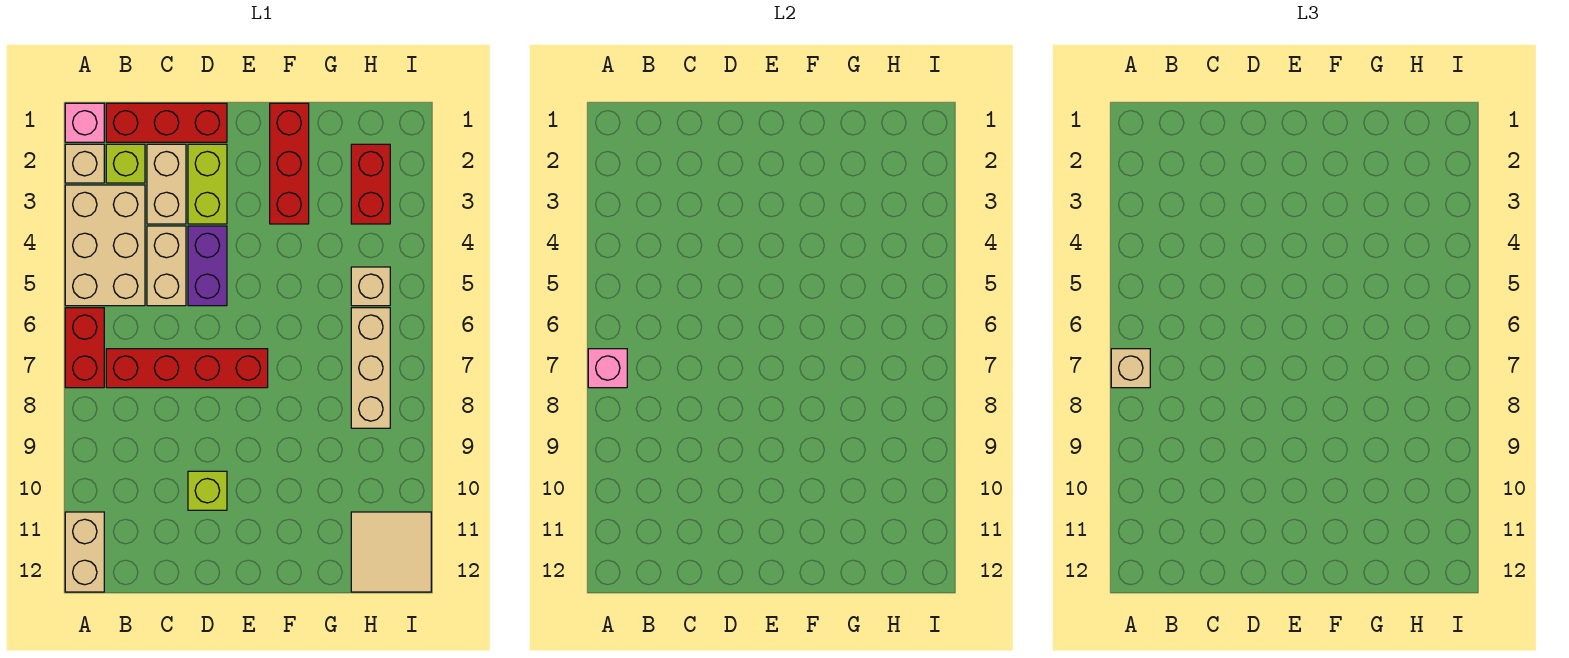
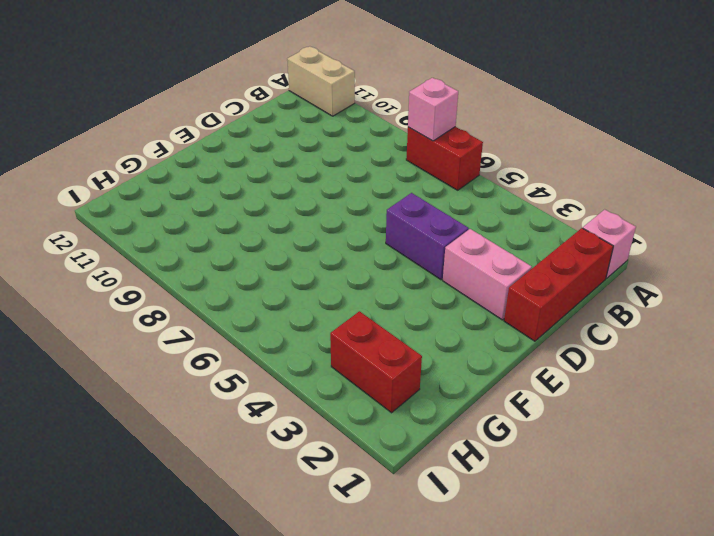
pink 1x2 brick [443,229,532,320] -> lime 1x2 brick [188,144,227,224]
none -> tan 1x1 brick [65,144,104,183]
none -> tan 2x3 brick [65,185,145,306]
none -> lime 1x1 brick [106,144,145,183]

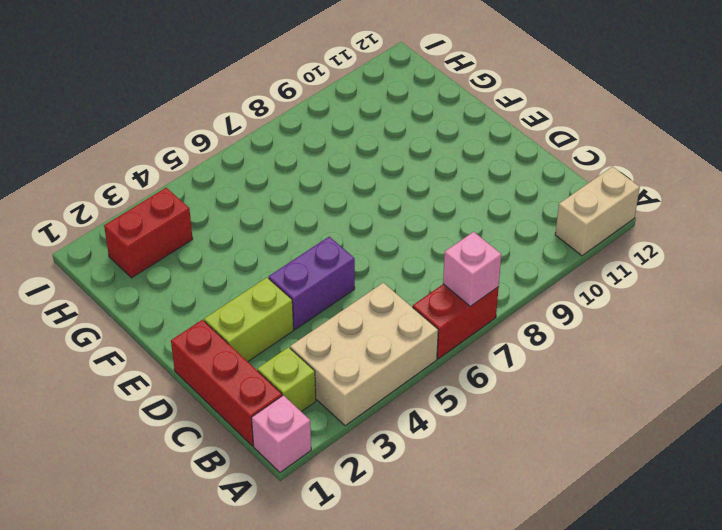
none -> tan 1x1 brick [65,144,104,183]
none -> red 1x4 brick [106,349,268,388]
none -> tan 1x2 brick [147,144,186,224]

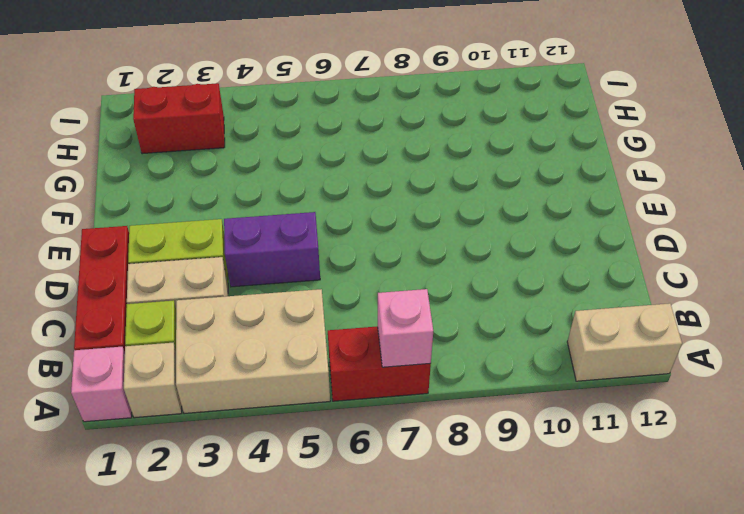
none -> red 1x4 brick [106,349,268,388]
none -> tan 1x2 brick [147,226,186,306]
none -> lime 1x1 brick [188,471,227,510]

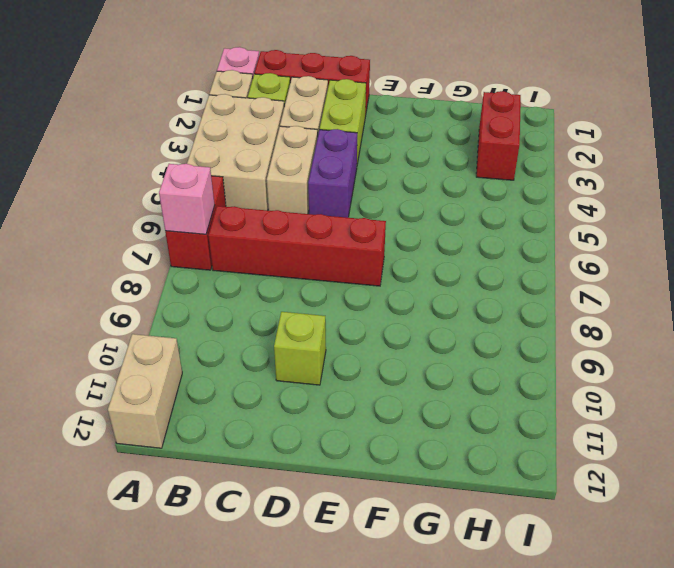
none -> red 1x3 brick [270,103,309,224]
none -> tan 1x1 brick [351,267,390,306]
none -> tan 1x3 brick [351,308,390,428]

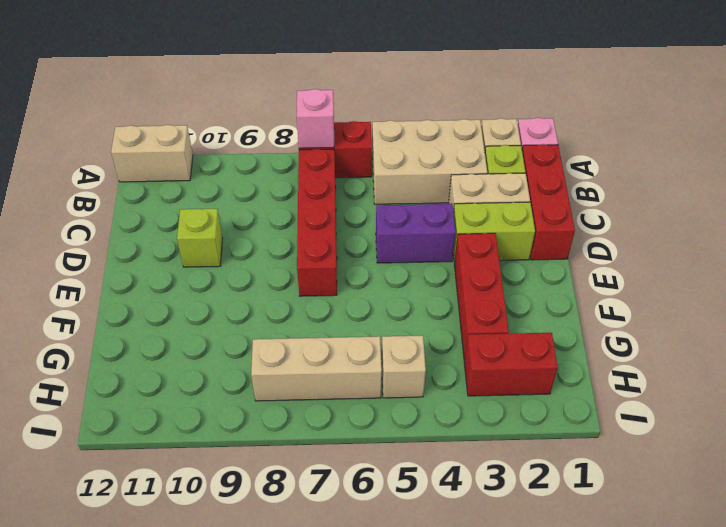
red 1x3 brick [454,233,509,360] -> red 1x3 brick turned to [270,103,309,224]
none -> tan 1x2 brick [147,226,186,306]
none -> tan 2x2 tile [351,512,431,592]
none -> tan 1x1 brick [1111,349,1150,388]

